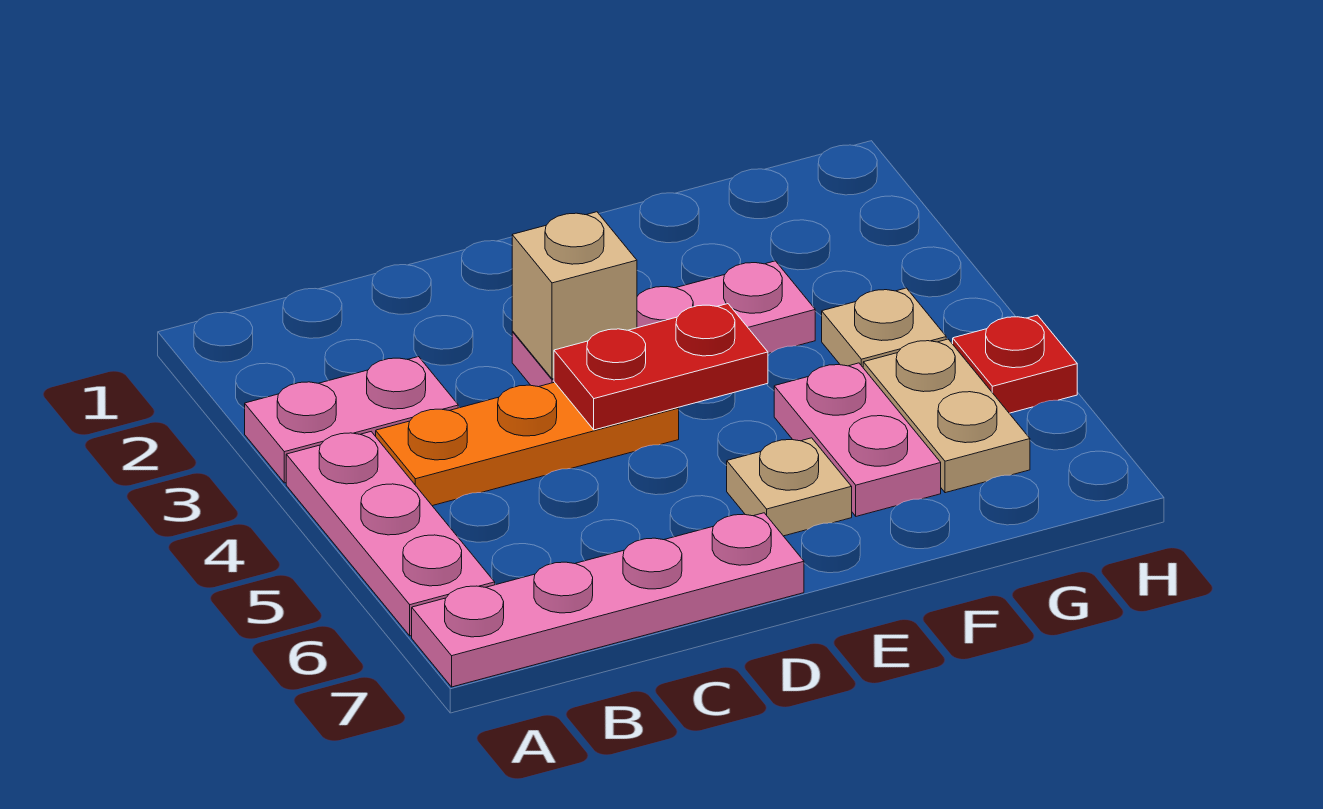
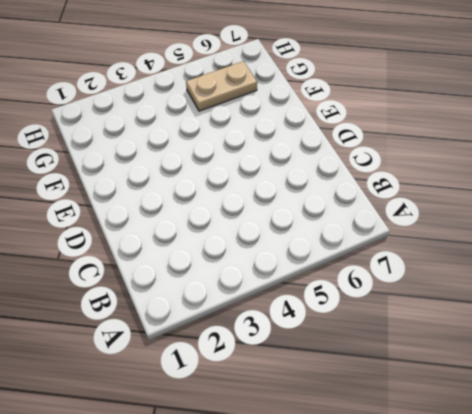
none -> pink 1x2 plate [245,357,458,483]
none -> pink 1x3 plate [286,432,495,636]
none -> pink 1x4 plate [412,513,804,687]

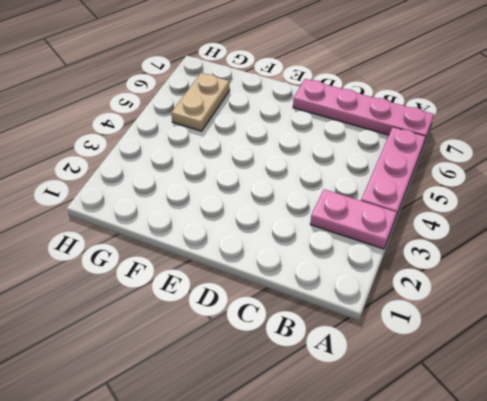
none -> orange 1x3 plate [376,382,679,506]
none -> pink 1x3 plate [512,261,815,387]
none -> tan 1x1 plate [727,438,852,536]

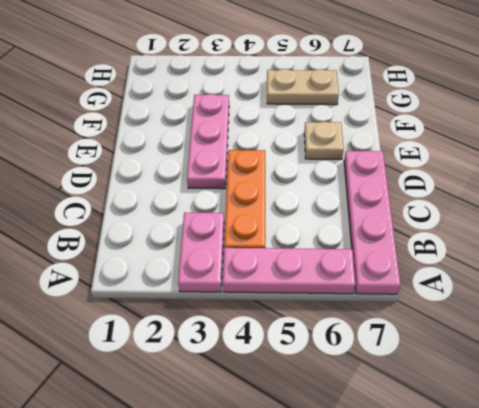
none -> pink 1x2 plate [774,363,941,516]
none -> tan 1x1 plate [822,288,946,367]
none -> red 1x1 plate [953,315,1077,413]

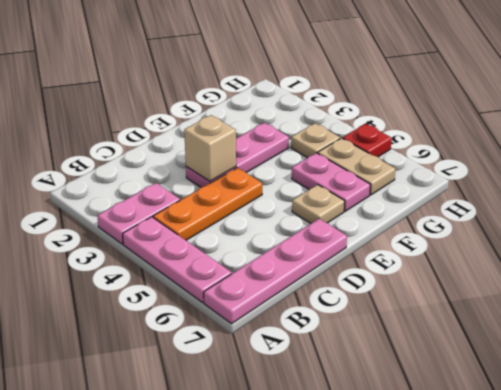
none -> red 1x2 plate [554,304,768,430]

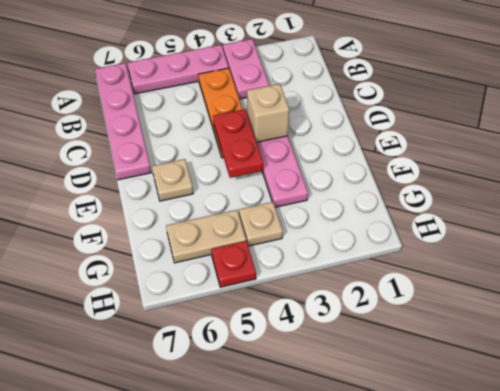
none -> pink 1x2 plate [774,363,941,516]

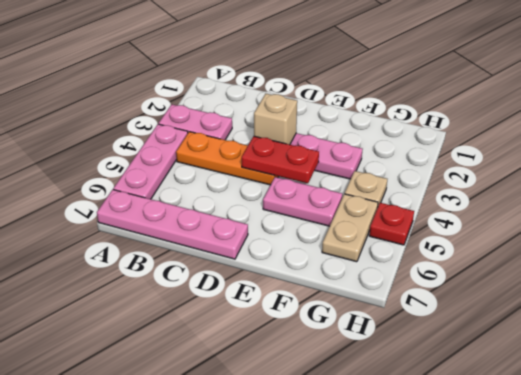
pink 1x2 plate [263,177,342,226] -> pink 1x2 plate turned to [774,363,941,516]
none -> tan 1x1 plate [727,438,852,536]

